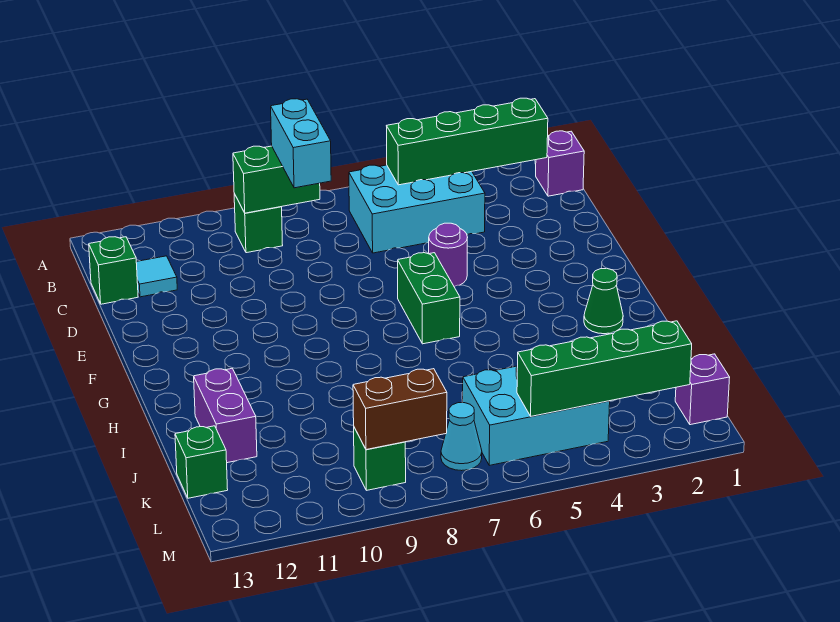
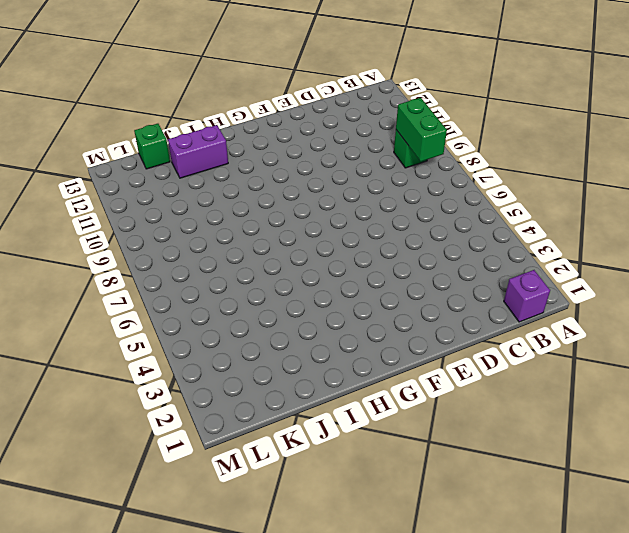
none -> cyan 2x3 brick [349,165,485,253]
none -> cyan 1x1 tile [136,256,177,297]
none -> green 1x1 brick [89,237,138,304]

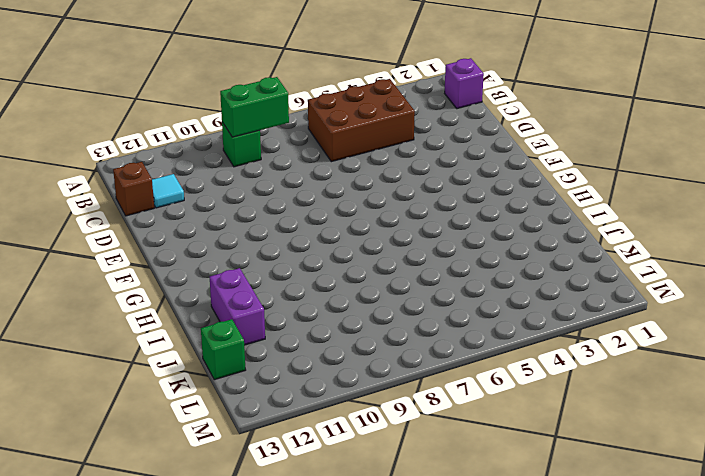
brown 2x3 brick [308,79,415,162] -> cyan 2x3 brick [349,165,485,253]
brown 1x1 brick [113,162,154,216] -> green 1x1 brick [89,237,138,304]
none -> purple 1x1 round brick [429,223,468,286]
none -> green 1x2 brick [398,253,460,344]
none -> green 1x1 cone [584,268,623,334]

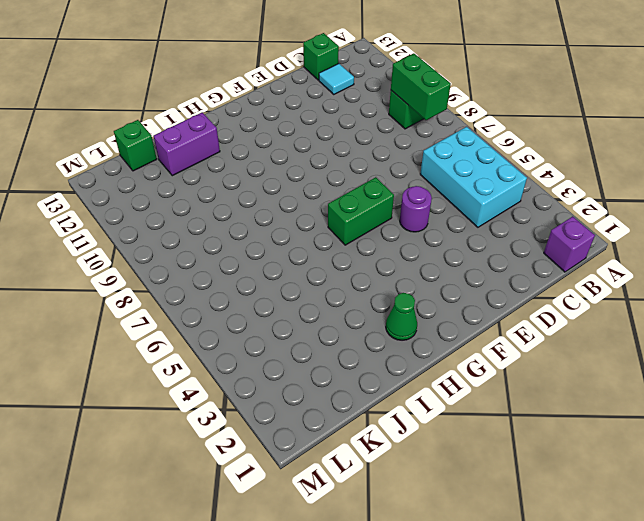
none -> cyan 2x3 brick [463,366,610,465]
none -> purple 1x1 brick [675,354,730,425]
none -> cyan 1x1 cone [441,402,482,471]

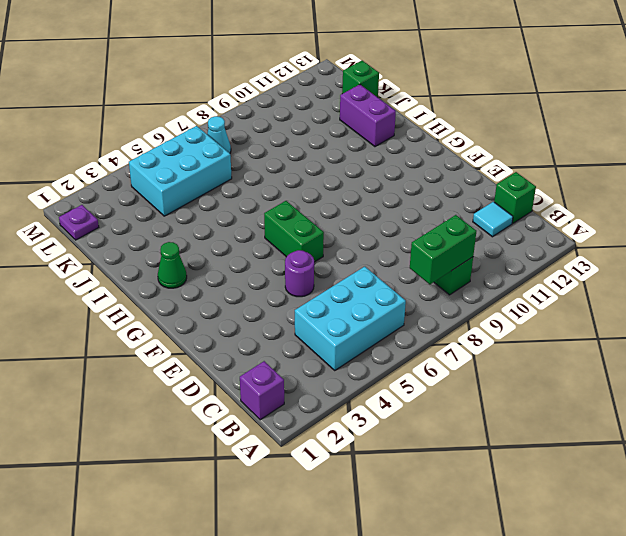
purple 1x1 plate [59,205,99,240] -> purple 1x1 brick [675,354,730,425]
none -> green 1x1 brick [354,428,406,490]
none -> green 1x4 brick [387,98,548,185]
none -> green 1x4 brick [517,321,692,416]

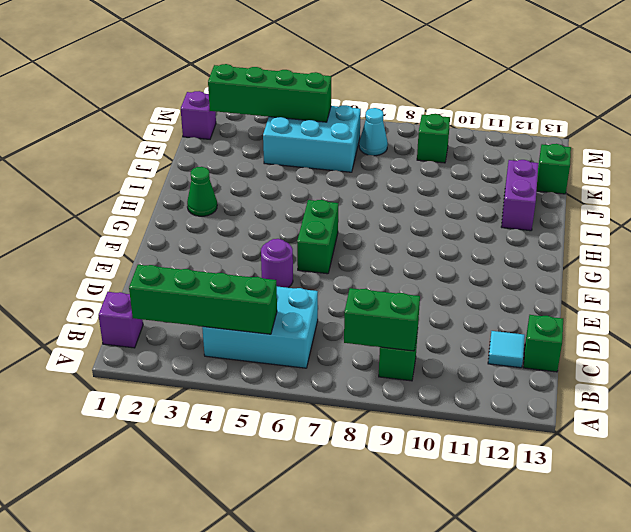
none -> brown 1x2 brick [353,369,447,450]
none -> cyan 1x2 brick [271,99,331,188]

